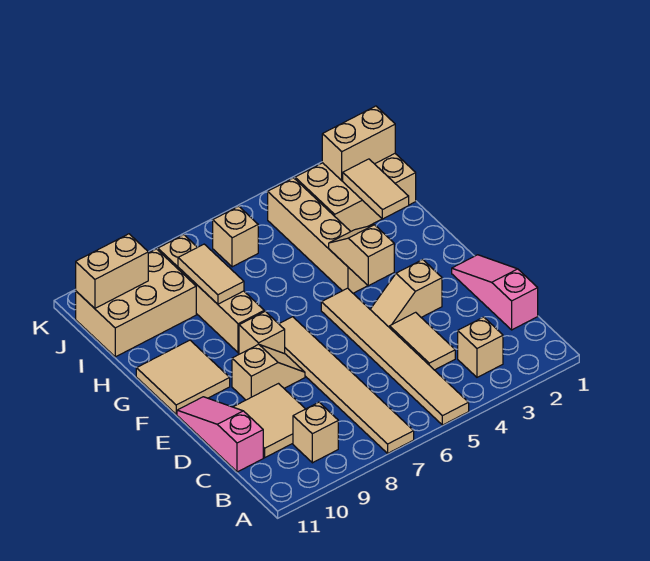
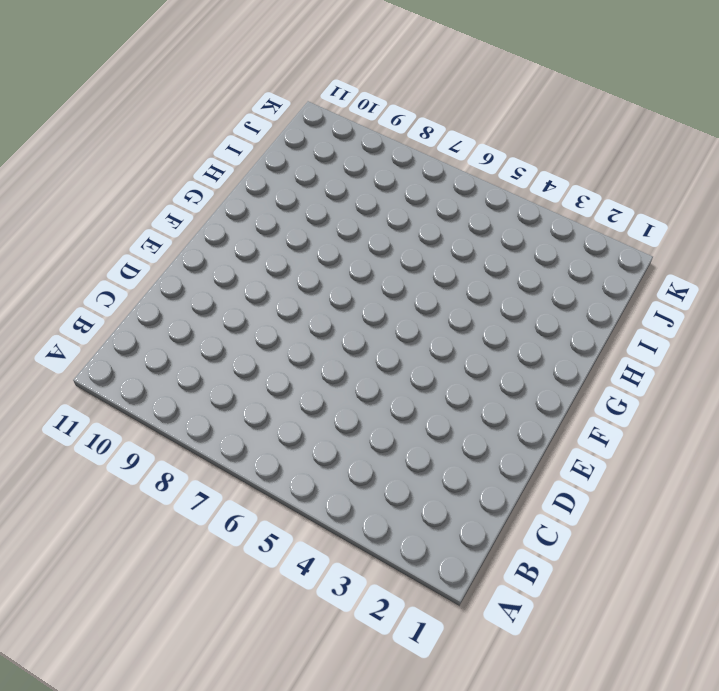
none -> tan 1x6 tile [321,288,469,425]
none -> tan 1x6 tile [279,317,414,453]
none -> tan 1x1 brick [458,317,503,377]

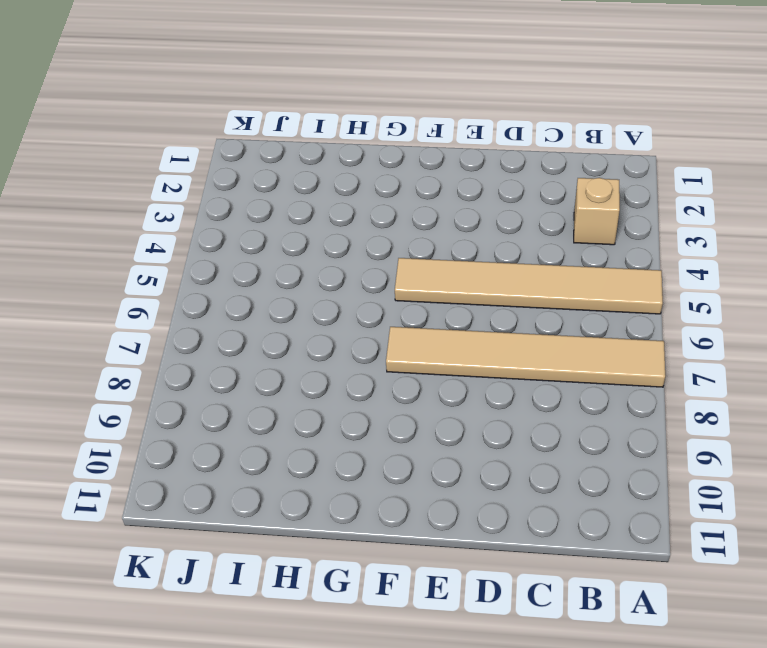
none -> tan 1x1 brick [293,402,338,463]
none -> pink 1x3 slope [452,255,538,330]
none -> tan 1x2 tile [390,312,455,370]

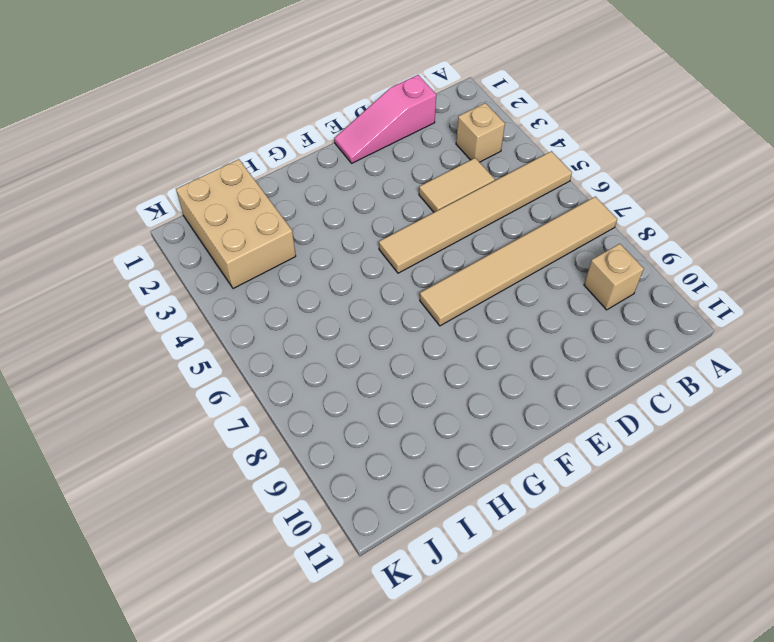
none -> tan 2x2 tile [234,384,305,458]
none -> pink 1x3 slope [177,397,263,472]
none -> tan 1x2 slope [370,260,442,328]

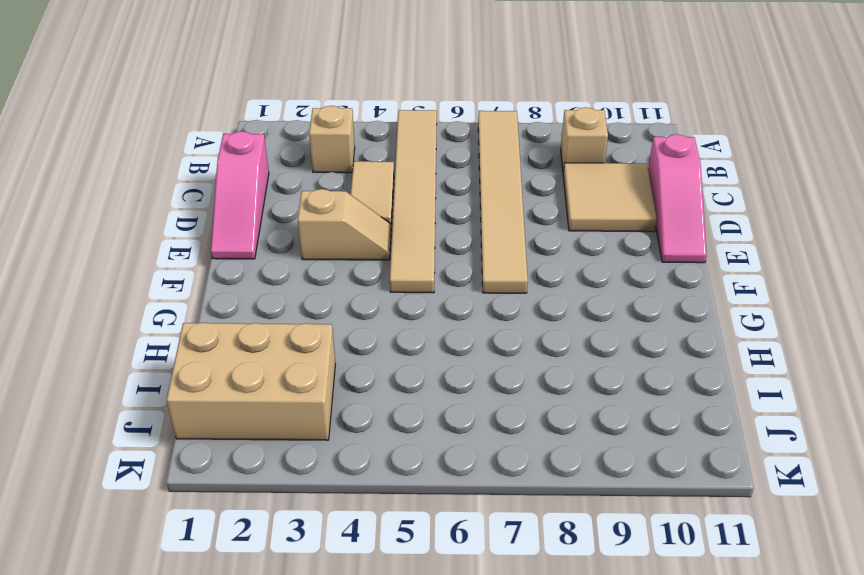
none -> tan 1x2 slope [232,344,305,400]
none -> tan 1x1 brick [239,311,285,354]
none -> tan 2x2 tile [136,340,230,414]

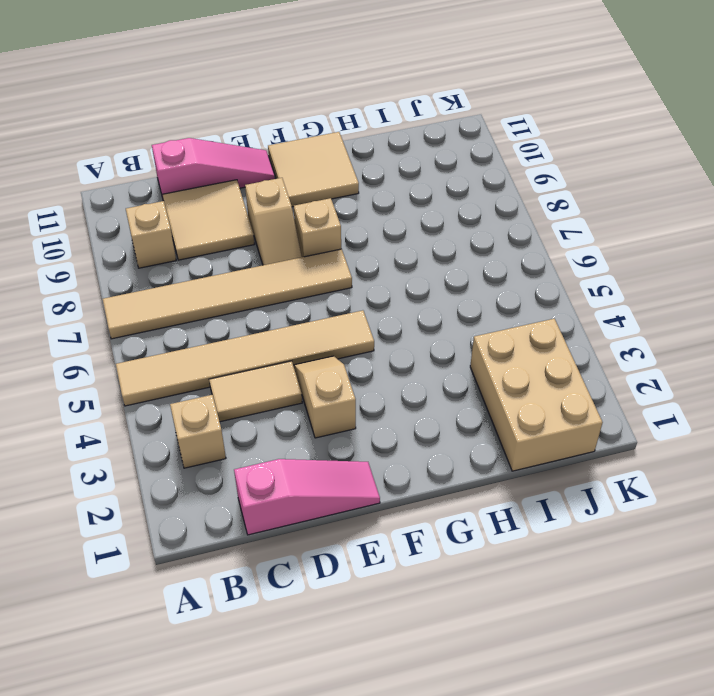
none -> tan 1x4 brick [268,178,368,293]
none -> tan 1x4 brick [158,235,264,353]
none -> tan 2x3 brick [76,249,196,357]

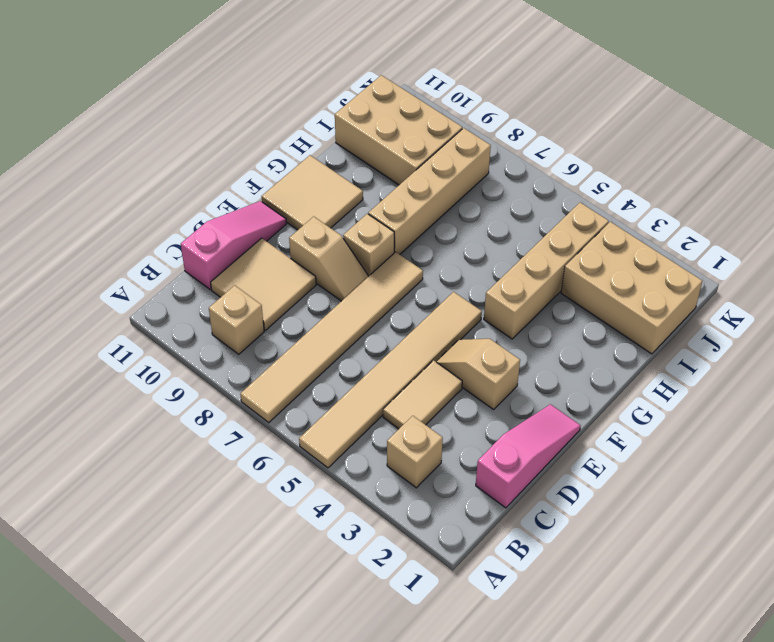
none -> tan 1x1 brick [213,206,258,267]
none -> tan 1x2 slope [329,225,394,286]
none -> tan 1x2 tile [343,159,409,219]

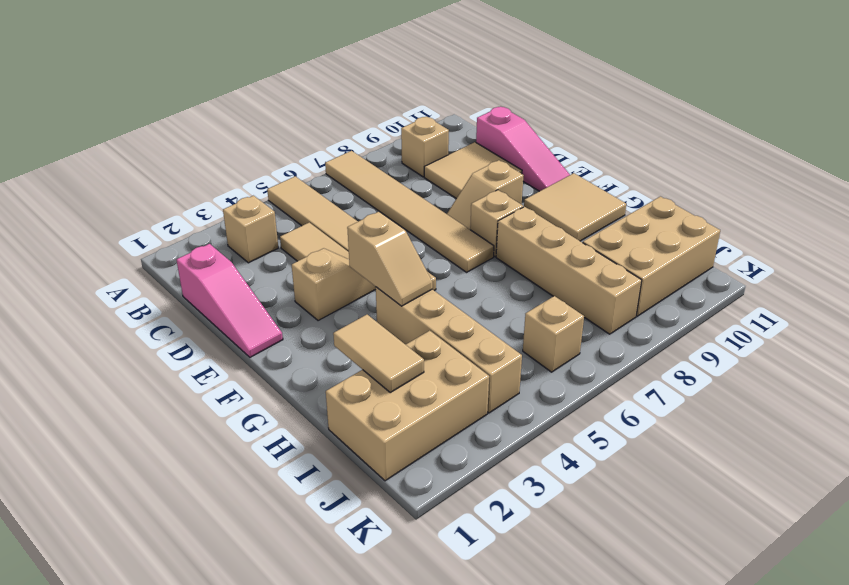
none -> tan 1x2 tile [178,244,244,304]
none -> tan 1x2 brick [322,106,395,181]
none -> tan 1x2 brick [76,234,148,308]

